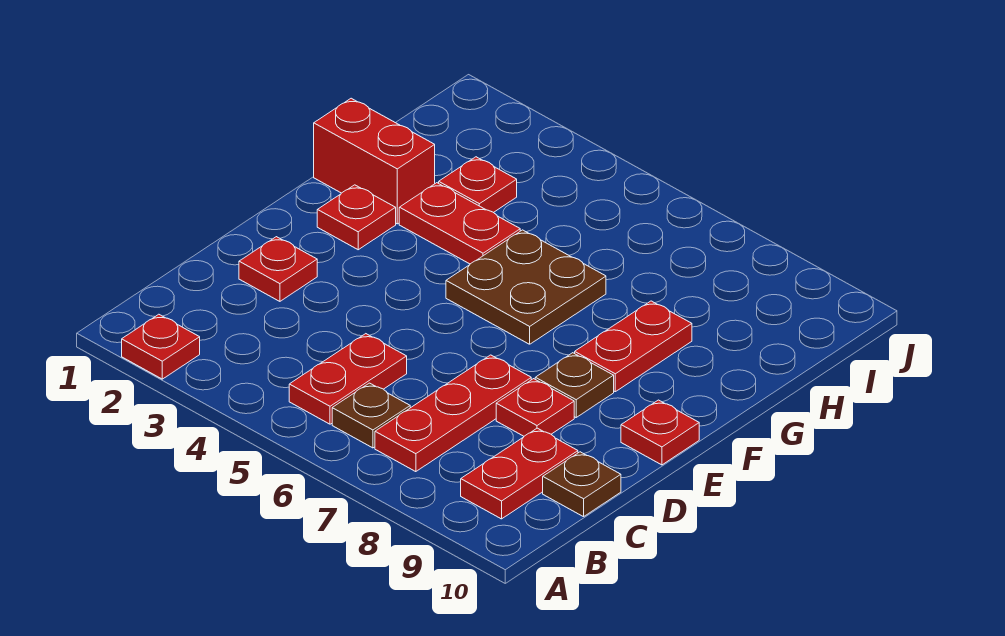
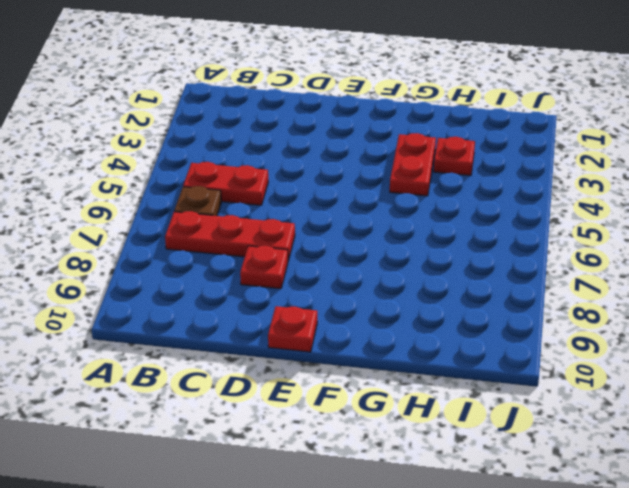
none -> red 1x1 plate [122,314,200,379]
none -> red 1x2 plate [461,428,578,519]
none -> brown 1x1 plate [543,452,621,517]

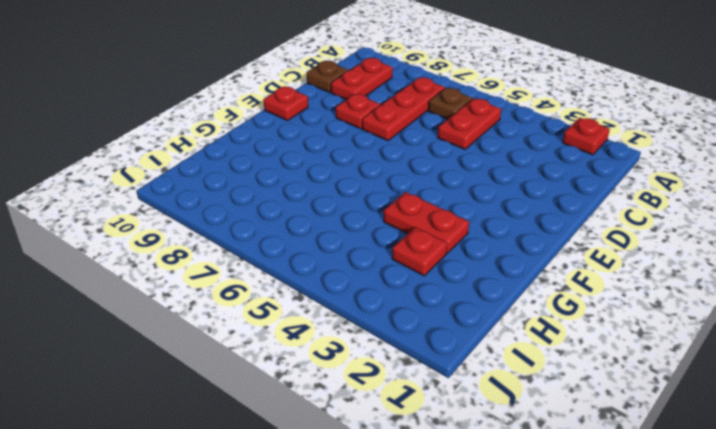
none -> red 1x1 plate [239,237,317,301]
none -> brown 1x1 plate [535,353,614,417]
none -> red 1x1 plate [317,185,396,250]

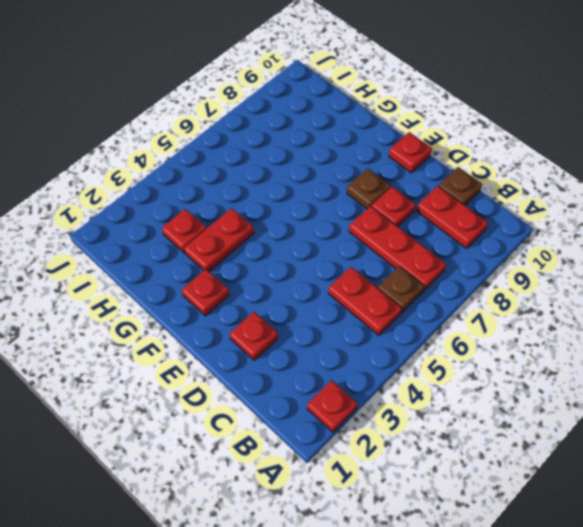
none -> brown 2x2 plate [446,230,606,344]
none -> red 1x2 plate [575,301,692,392]
none -> red 1x2 brick [314,98,435,224]

